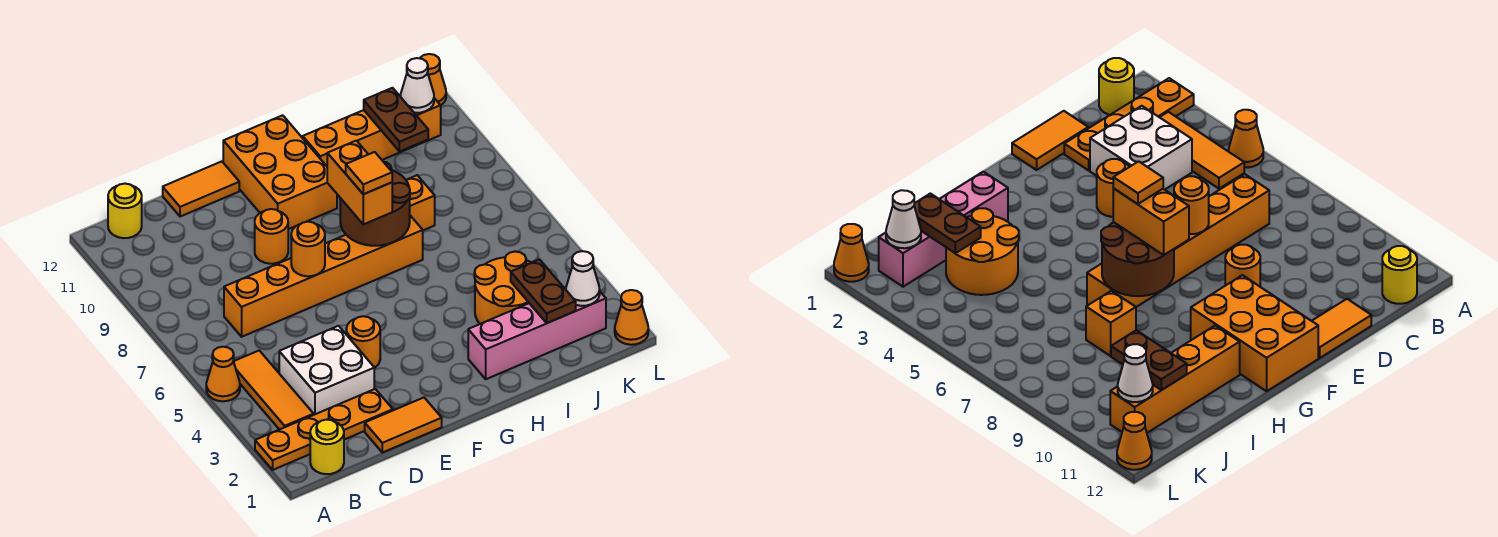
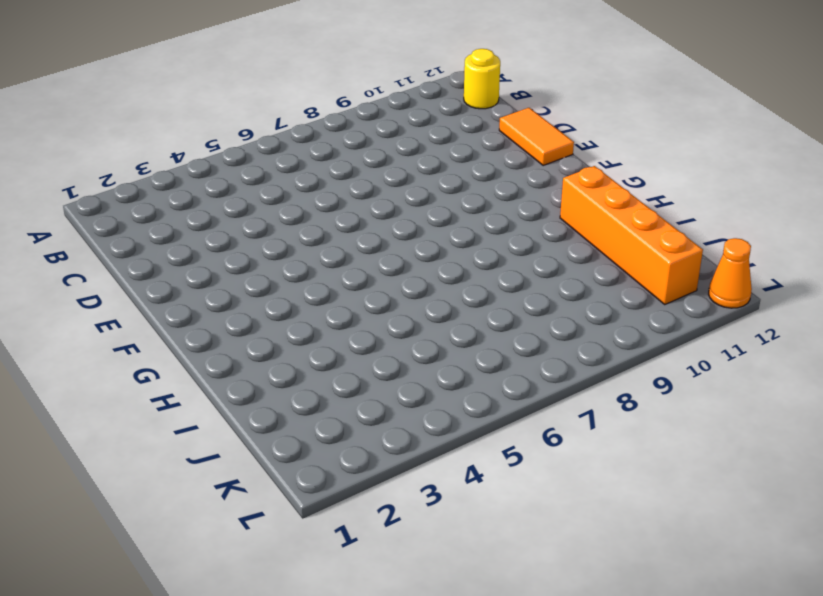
none -> orange 1x4 plate [255,389,393,470]
none -> orange 1x1 cone [206,347,240,401]
none -> yellow 1x1 round brick [310,420,344,474]

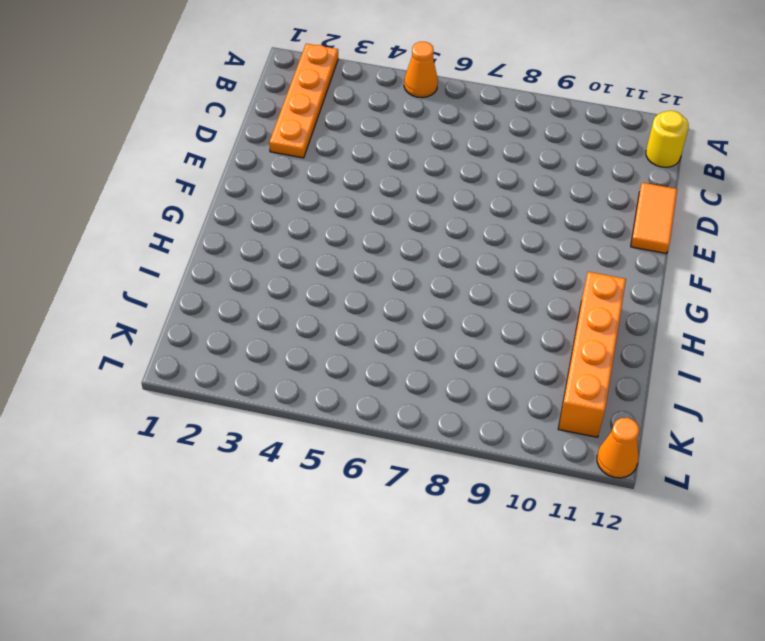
none -> yellow 1x1 round brick [310,420,344,474]
none -> orange 1x3 tile [234,351,314,430]
none -> white 2x2 brick [279,326,374,415]

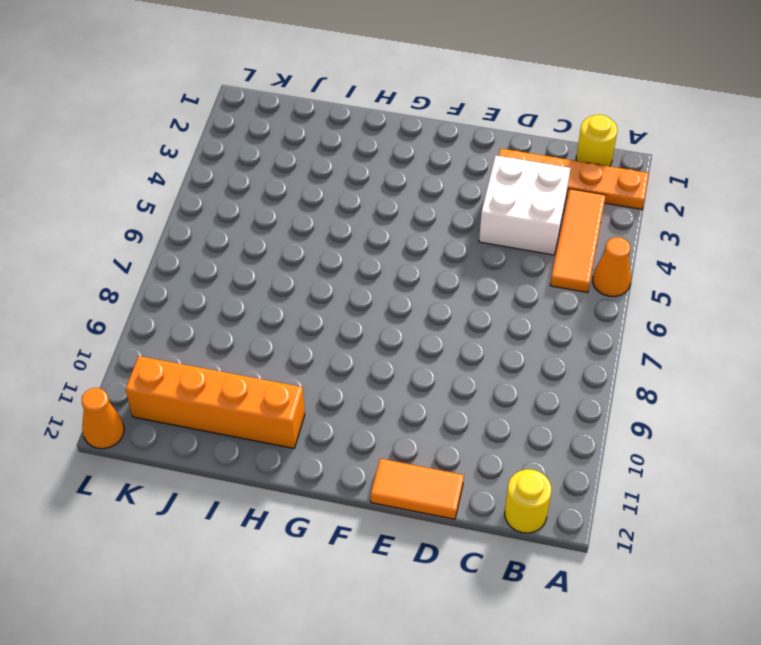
none -> orange 1x6 brick [224,216,423,337]
none -> orange 1x2 tile [365,398,442,453]
none -> orange 1x1 round brick [346,316,380,368]

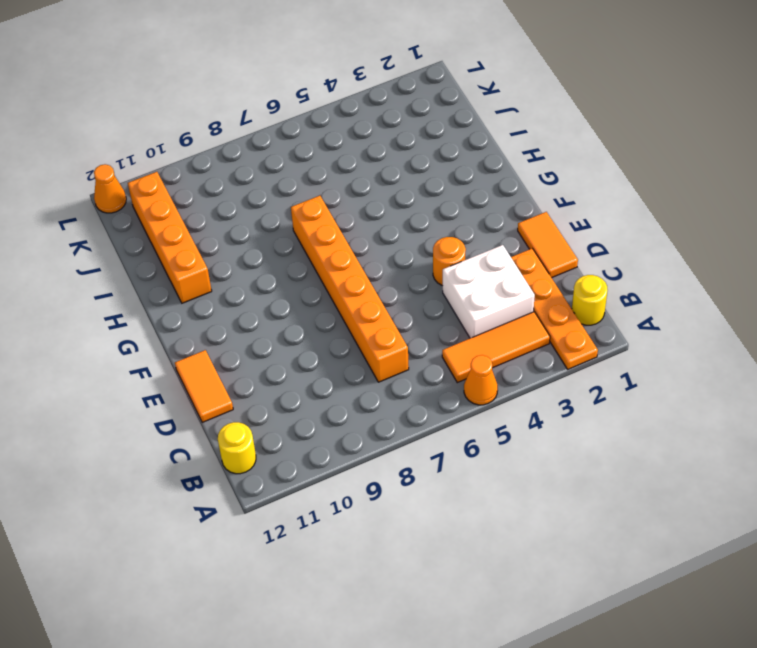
none -> orange 1x1 round brick [255,209,288,264]
none -> orange 2x3 brick [223,115,337,229]
none -> pink 1x4 brick [468,288,606,379]

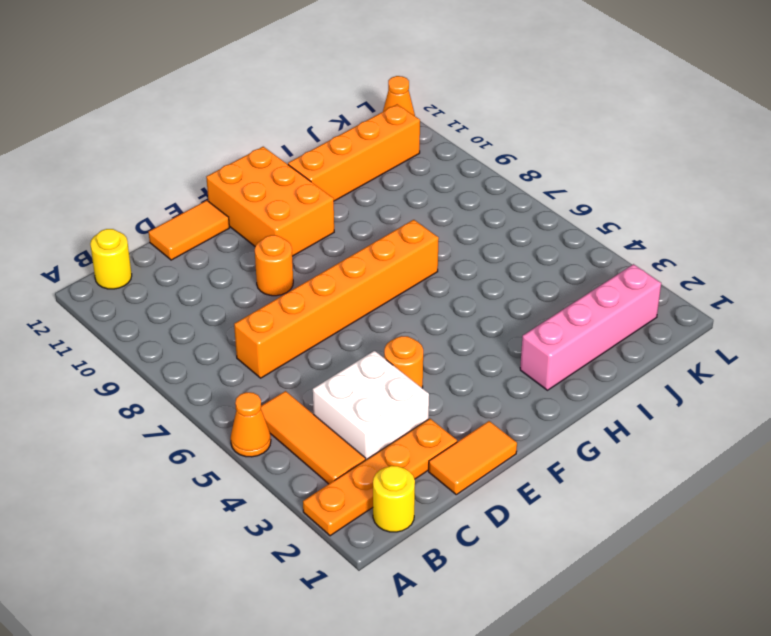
none -> orange 2x2 round brick [474,251,531,324]
none -> orange 1x1 brick [406,175,435,230]
none -> orange 1x1 cone [615,290,648,345]

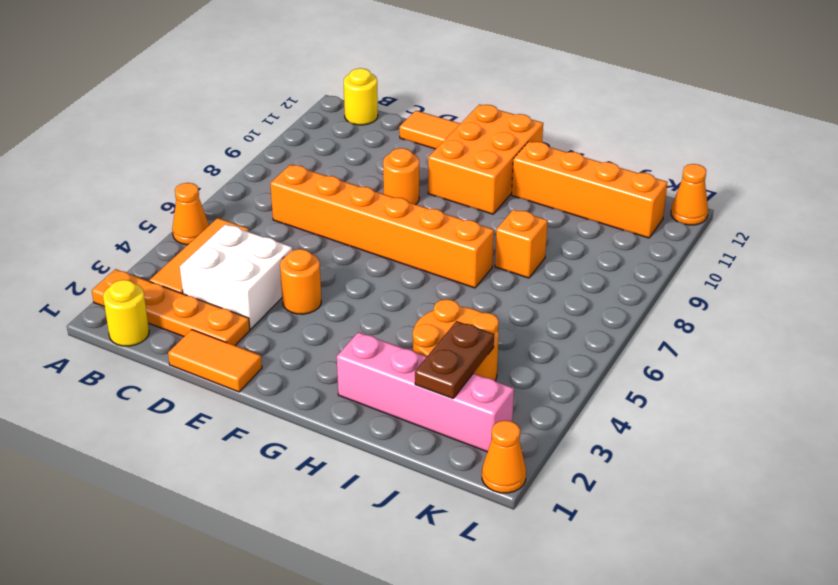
none -> orange 1x1 round brick [291,222,325,276]
none -> brown 2x2 round brick [340,162,410,246]
none -> brown 1x2 plate [364,88,428,152]

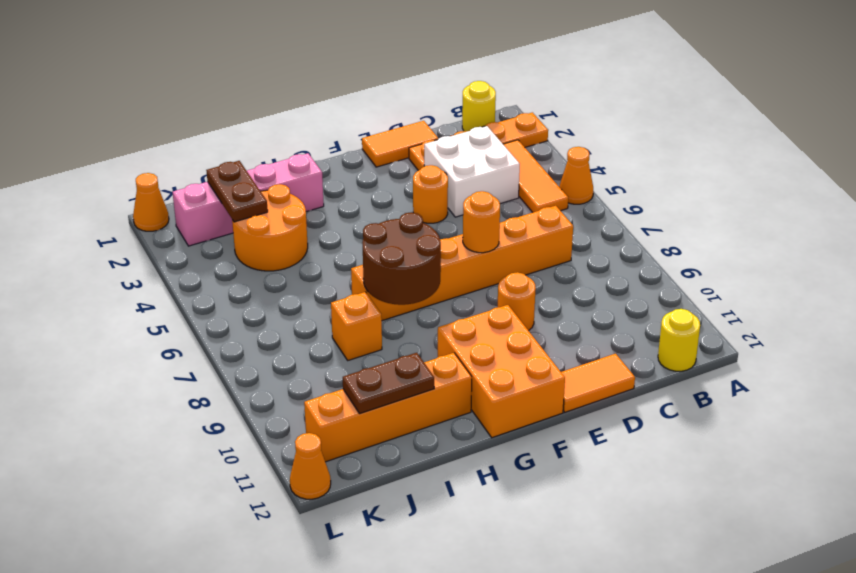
brown 1x2 plate [343,353,434,414] -> brown 1x2 plate turned to [364,88,428,152]
none -> white 1x1 cone [566,251,600,306]
none -> white 1x1 cone [400,58,434,113]
none -> orange 1x2 brick [327,141,392,224]

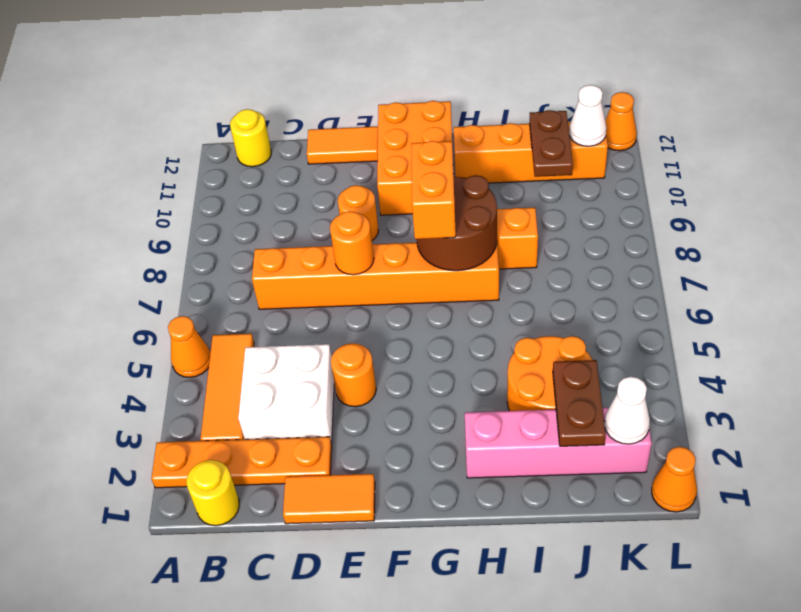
none -> orange 1x1 tile [346,152,392,194]

